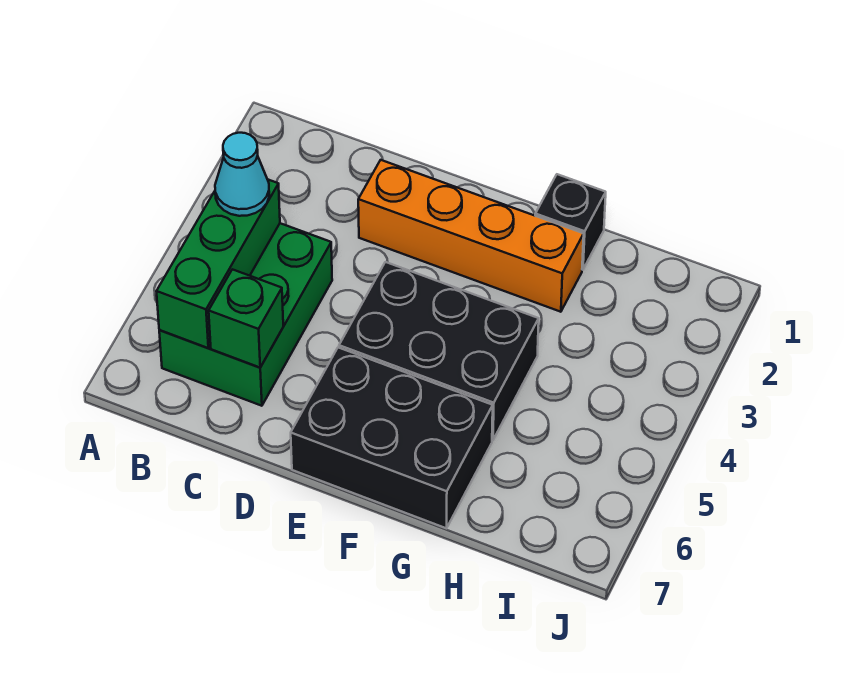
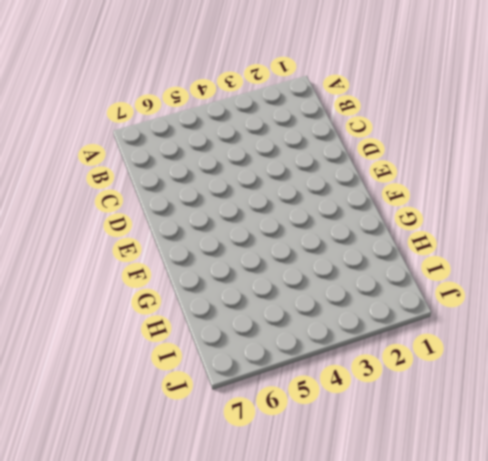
none -> green 2x3 brick [159,223,332,406]
none -> orange 1x4 brick [358,160,584,312]

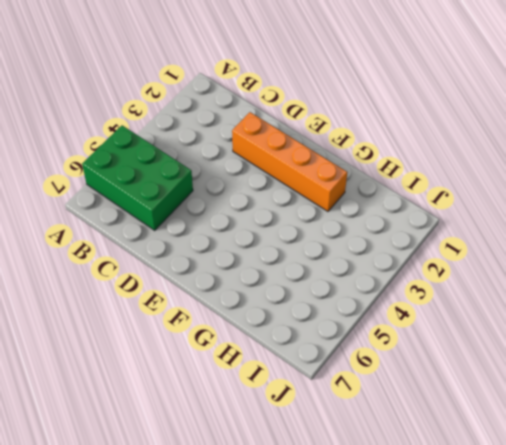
green 2x3 brick [82,125,193,230] -> green 2x3 brick turned to [159,223,332,406]
none -> black 2x3 brick [339,262,539,440]
none -> black 2x3 brick [291,347,493,528]

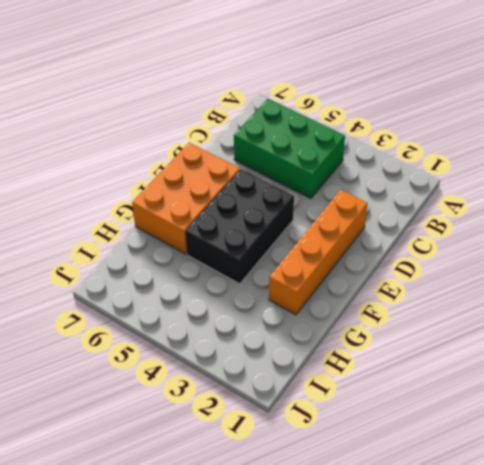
orange 2x3 brick [132,143,240,254] -> black 2x3 brick [291,347,493,528]
none -> black 1x1 brick [535,174,606,270]
none -> green 1x3 brick [156,180,280,348]

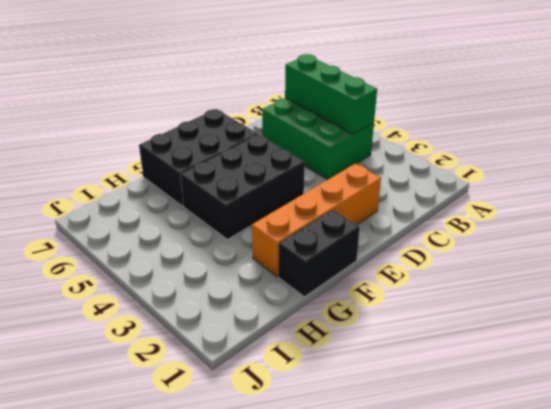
black 1x2 brick [279,210,360,297] -> black 1x1 brick [535,174,606,270]
none -> green 1x1 brick [209,269,283,368]
none -> cyan 1x1 cone [215,133,269,216]

